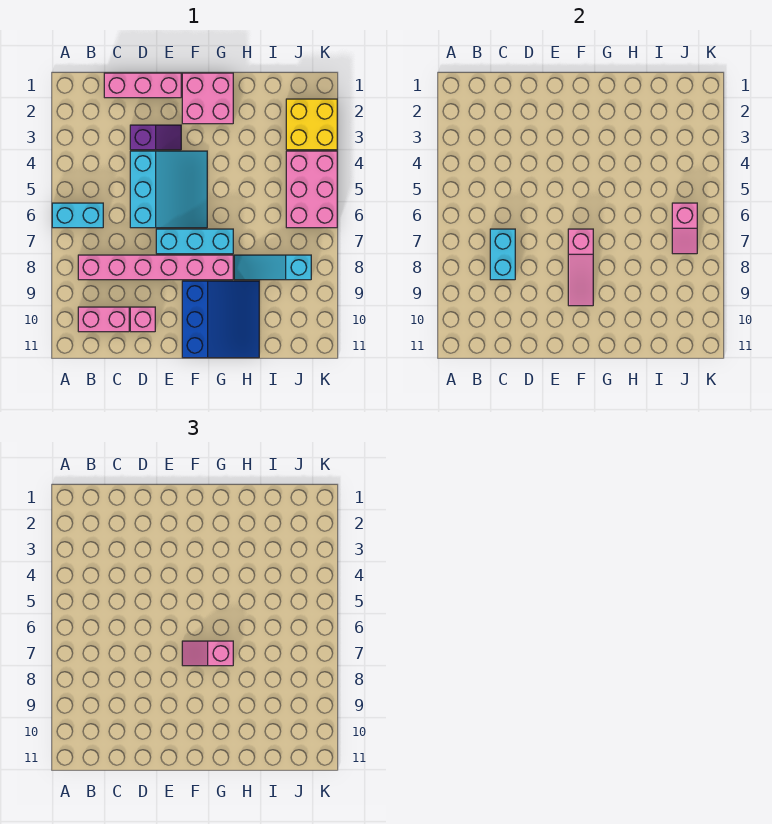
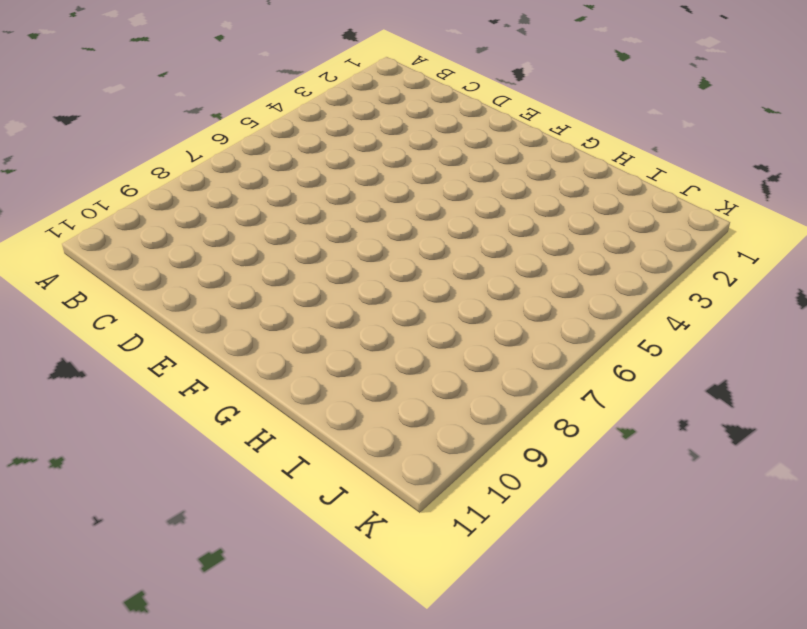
none -> cyan 1x2 brick [52,203,103,228]
none -> pink 1x6 brick [78,255,233,280]
none -> pink 1x2 brick [78,307,129,332]

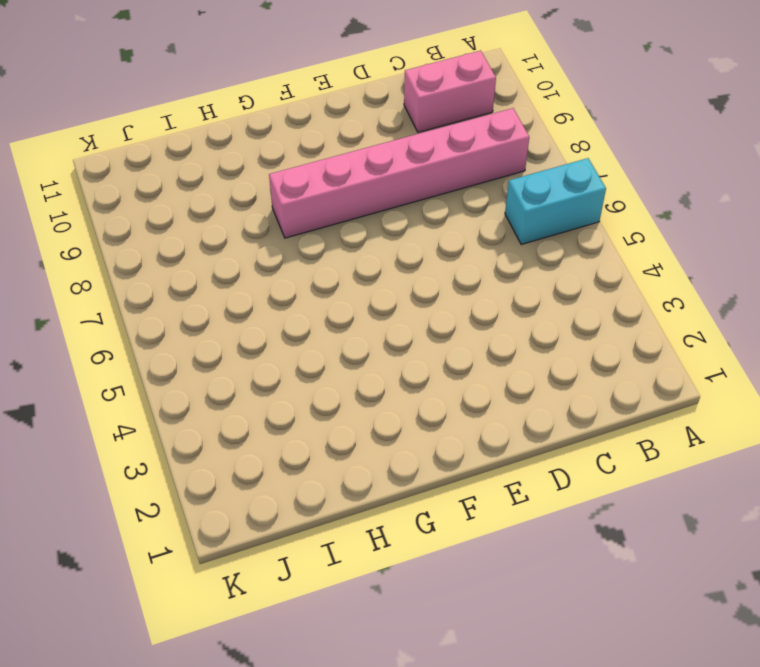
none -> pink 1x3 brick [104,73,181,98]
none -> purple 1x2 slope [130,125,181,150]
none -> cyan 3x3 slope [130,151,207,228]

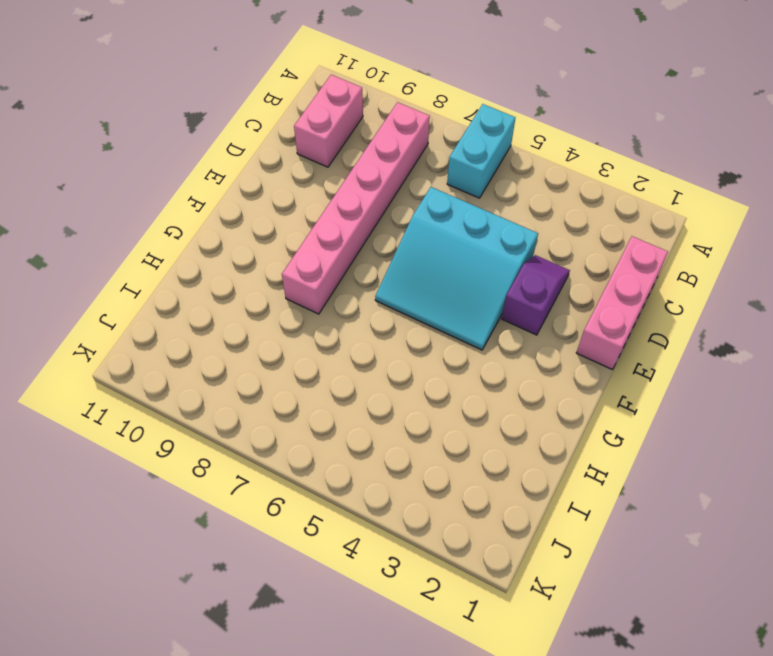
purple 1x2 slope [502,255,570,335] -> purple 1x2 slope turned to [130,125,181,150]
none -> pink 1x1 brick [130,307,155,332]
none -> cyan 1x3 brick [156,229,233,254]
none -> pink 2x2 brick [182,73,233,124]

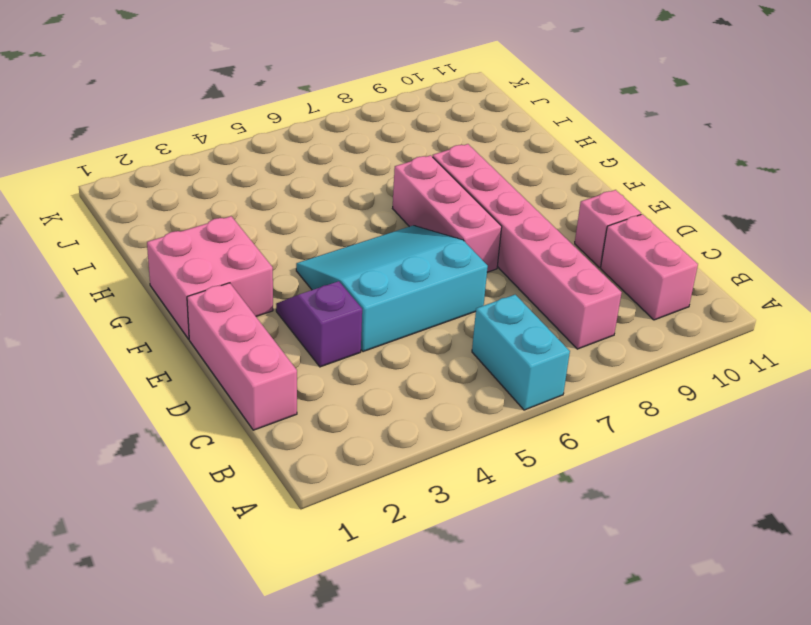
pink 1x3 brick [393,155,502,272] -> cyan 1x3 brick [156,229,233,254]
none -> blue 3x3 slope [182,281,259,358]
none -> cyan 1x3 slope [234,255,311,280]
none -> yellow 2x2 brick [286,99,337,150]

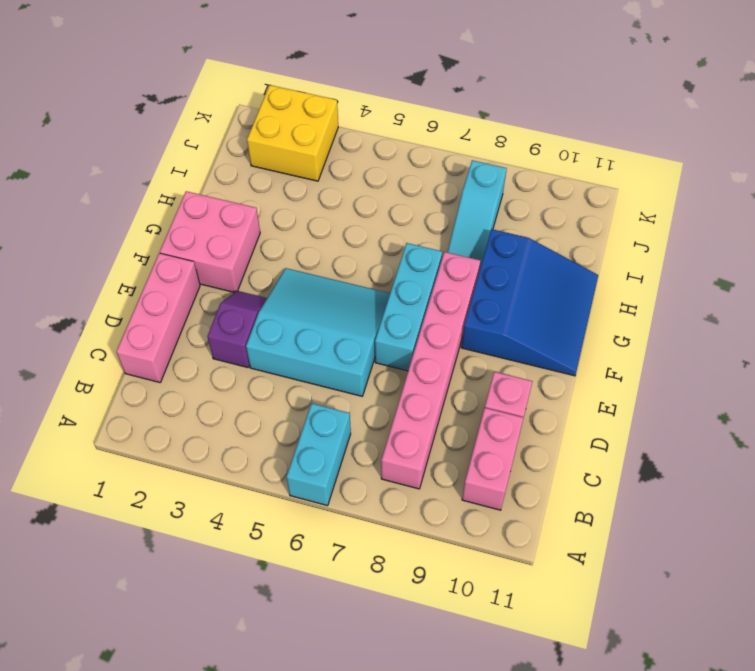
blue 3x3 slope [461,229,598,376] -> blue 3x3 slope turned to [182,281,259,358]
none -> pink 2x3 brick [286,151,337,228]
none -> cyan 1x2 brick [490,229,515,280]
none -> pink 1x3 slope [568,229,593,306]

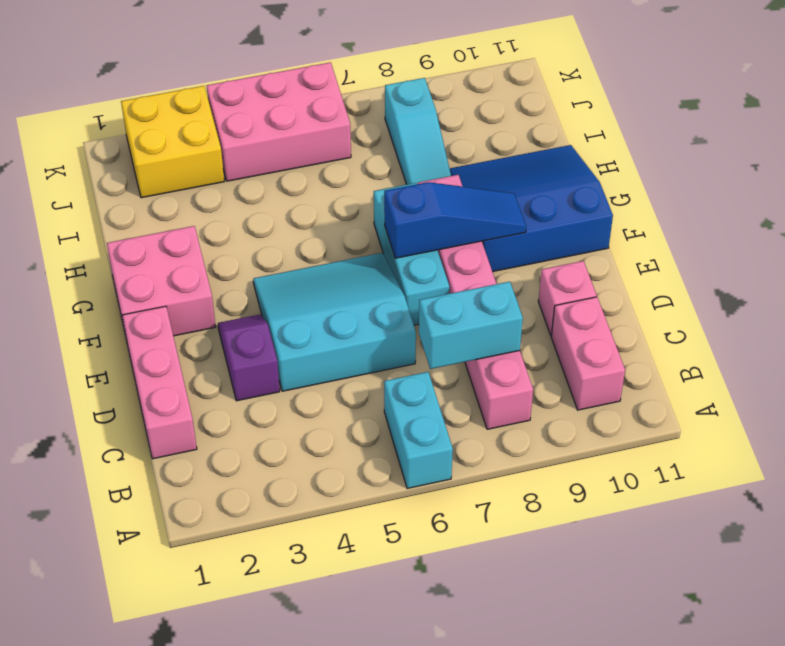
blue 1x3 slope [384,182,526,258] -> pink 1x3 slope [568,229,593,306]
none -> pink 1x2 slope [672,203,697,254]
none -> pink 1x2 slope [182,641,233,666]

